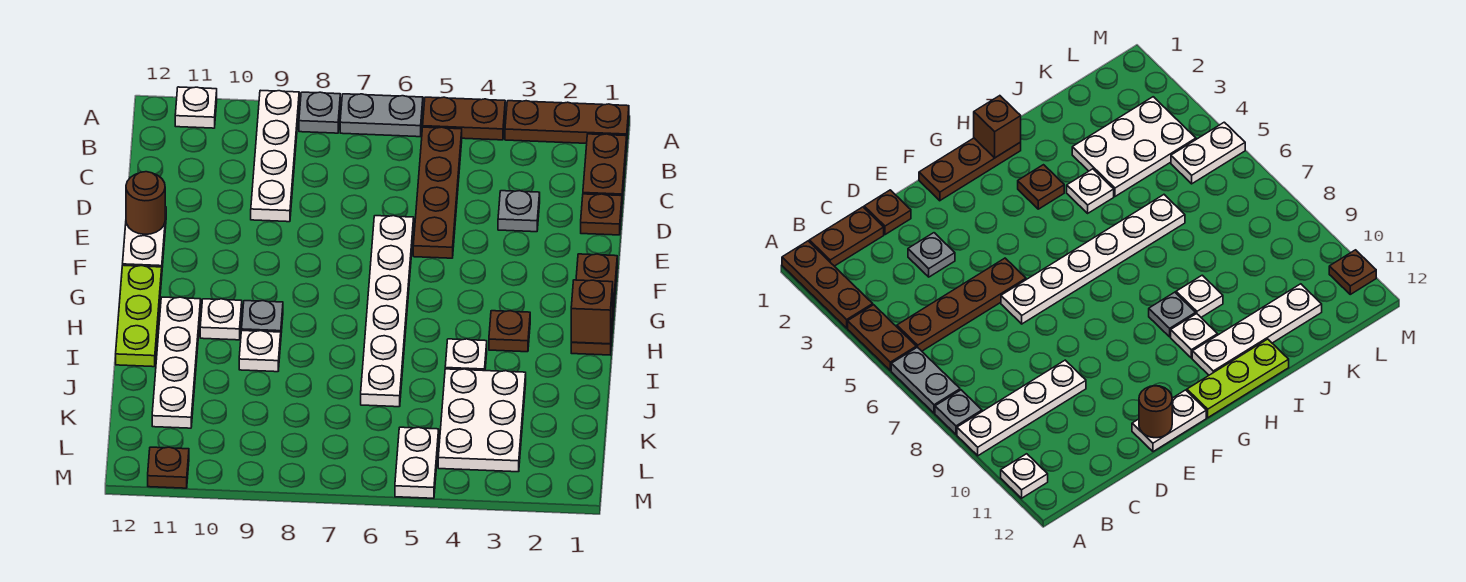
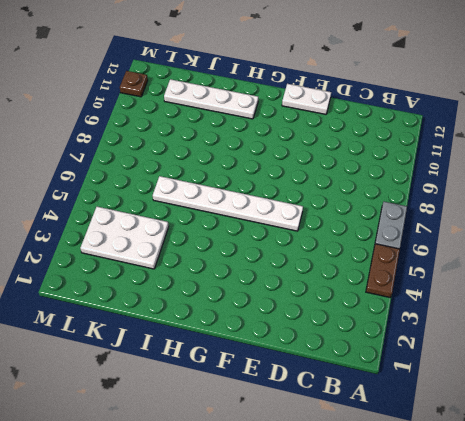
none -> brown 1x3 plate [505,101,629,143]
none -> grey 1x1 plate [299,92,340,133]
none -> white 1x4 plate [251,90,299,222]

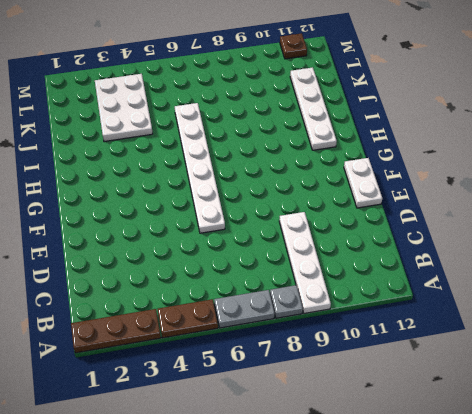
none -> white 1x1 plate [175,87,217,128]
none -> brown 1x2 plate [583,134,627,200]
none -> brown 1x4 plate [413,127,462,258]

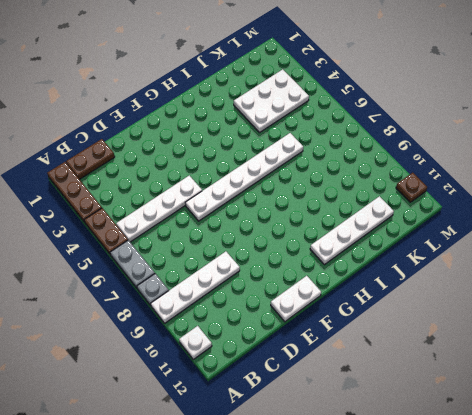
white 1x4 plate [116,176,202,242] -> brown 1x4 plate [413,127,462,258]
none -> brown 1x1 plate [581,194,622,235]
none -> grey 1x1 plate [498,191,540,232]
none -> brown 1x3 plate [571,254,617,355]

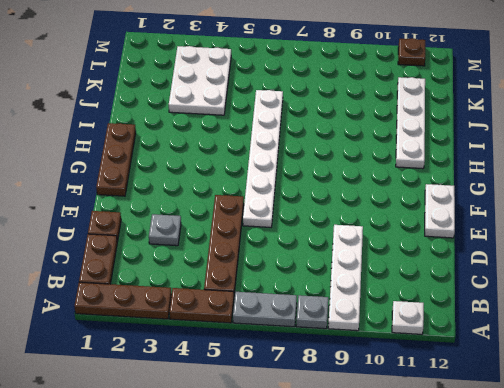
none -> lime 1x3 plate [116,265,162,367]
none -> brown 1x1 plate [489,311,530,352]
none -> grey 1x1 plate [242,301,283,333]

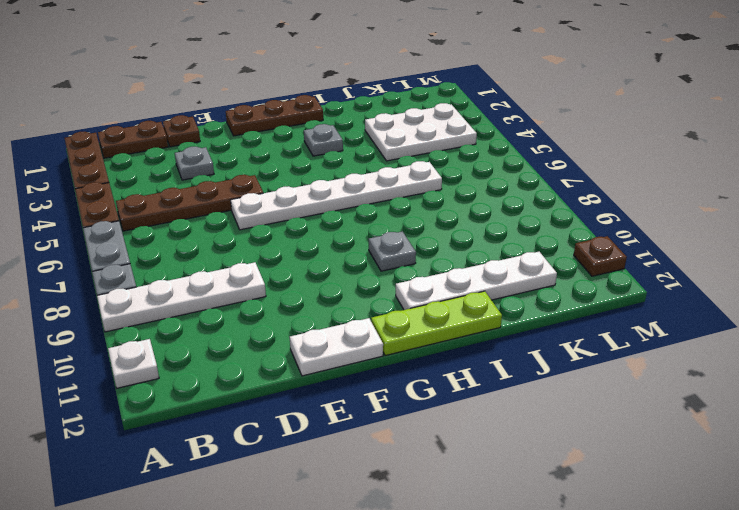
grey 1x1 plate [304,124,343,156] -> brown 1x1 plate [489,311,530,352]
none -> white 1x1 plate [200,299,242,340]
none -> white 1x1 plate [445,339,487,371]
none -> white 1x1 plate [239,331,281,372]

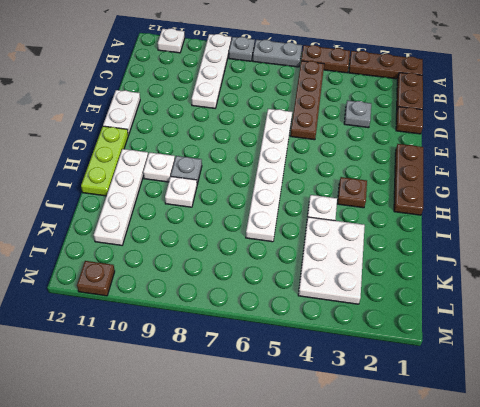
none -> white 1x2 plate [395,427,439,498]
none -> brown 1x1 round brick [126,172,165,234]
none -> brown 1x1 brick [571,280,613,344]

